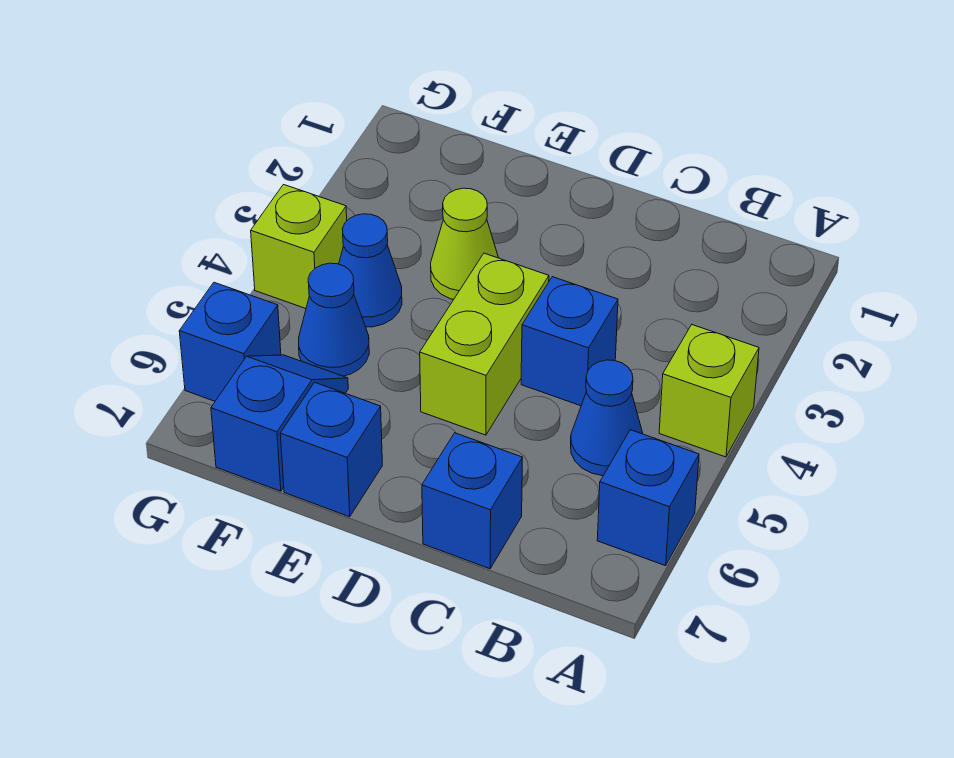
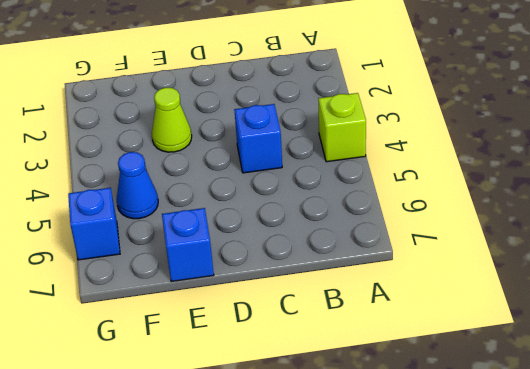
none -> blue 1x1 brick [597,430,699,566]
none -> blue 1x1 cone [571,360,643,476]
none -> blue 1x1 brick [422,433,523,569]

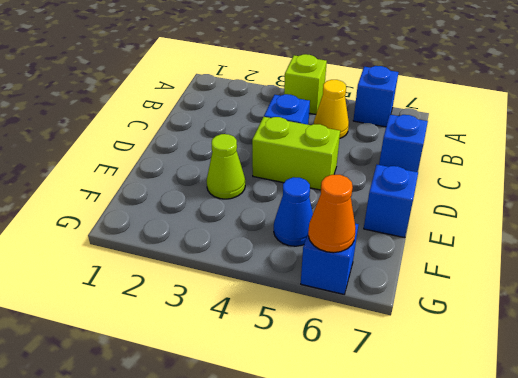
yellow 1x1 cone [314,80,349,138] -> blue 1x1 cone [571,360,643,476]
orange 1x1 cone [308,175,356,253] -> none
none -> blue 1x1 cone [339,214,402,327]
none -> blue 1x2 slope [211,355,348,491]
none -> lime 1x1 brick [251,185,347,309]

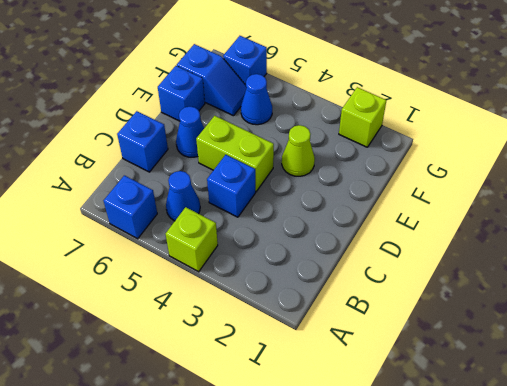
blue 1x1 cone [176,107,204,157] -> blue 1x1 cone moved to [339,214,402,327]
lime 1x1 brick [339,87,386,147] -> lime 1x1 brick moved to [251,185,347,309]

